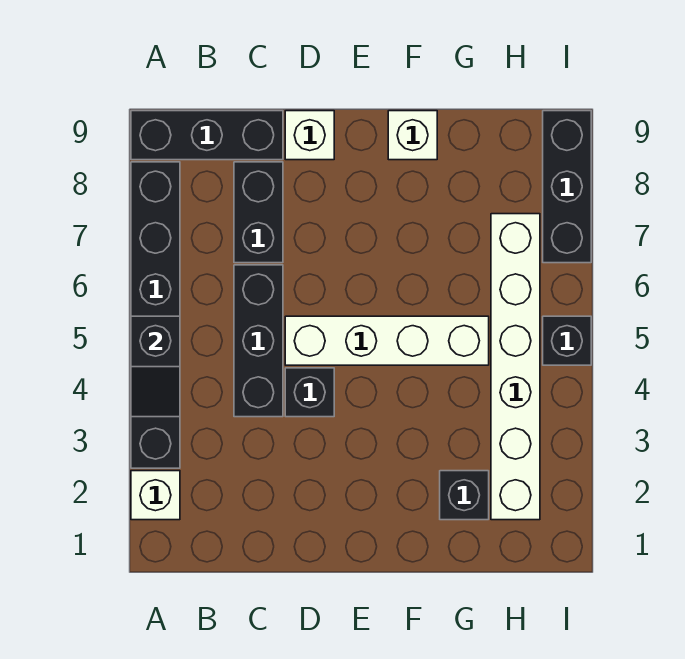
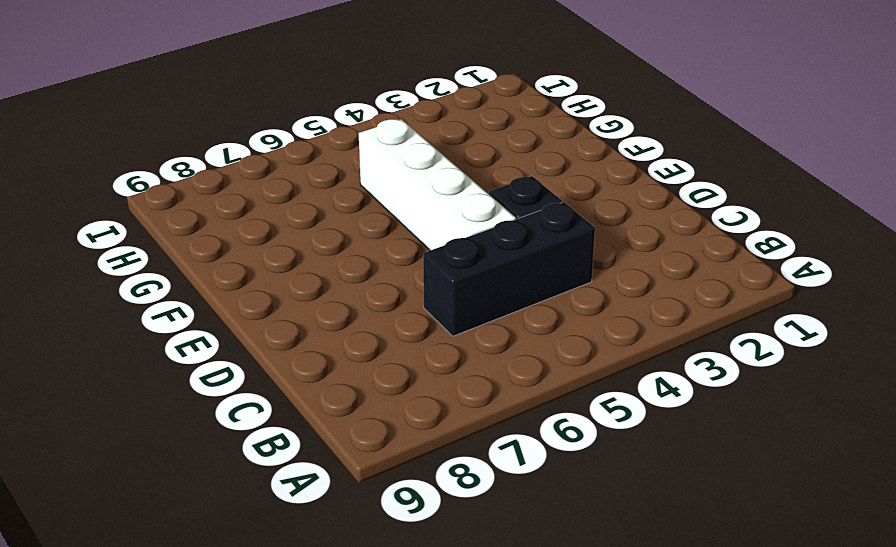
none -> white 1x1 brick [131,471,180,520]
none -> black 1x6 brick [131,162,180,468]
none -> black 1x3 brick [131,111,283,160]

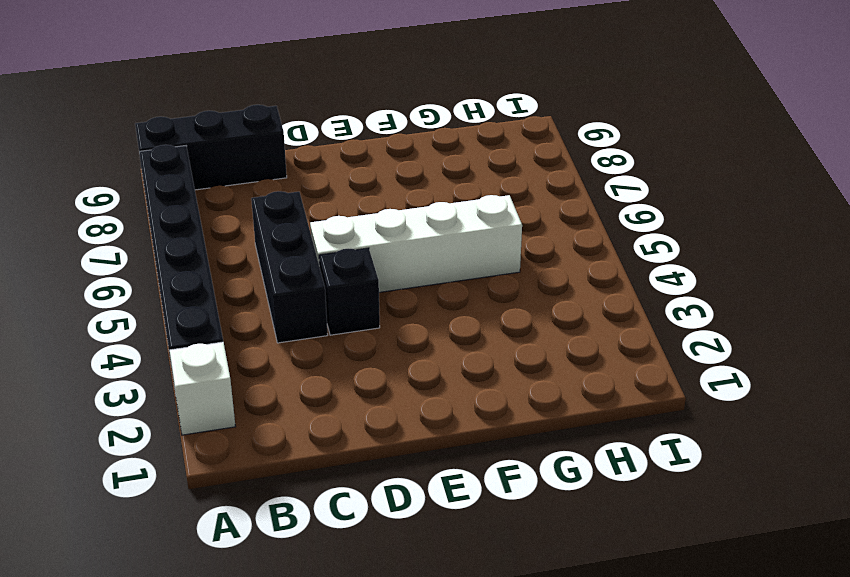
none -> black 1x2 brick [234,162,283,263]
none -> white 1x1 brick [285,111,334,160]
none -> white 1x1 brick [388,111,437,160]

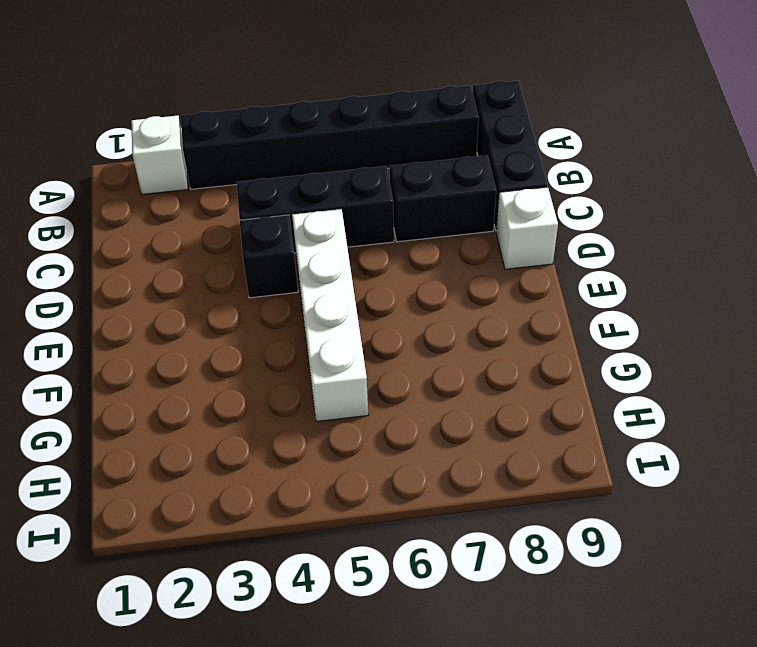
none -> white 1x1 brick [388,111,437,160]
none -> black 1x1 brick [440,471,489,520]
none -> white 1x6 brick [491,214,540,520]

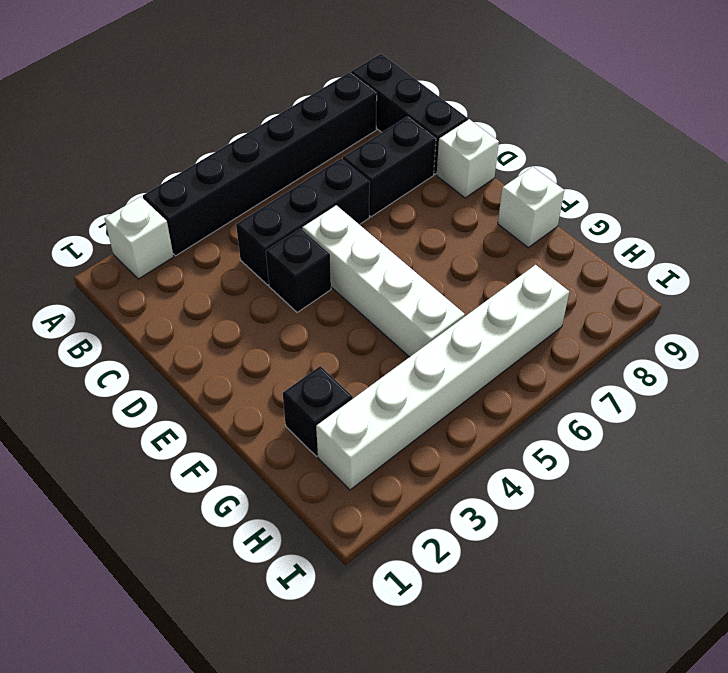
none -> black 1x1 brick [543,316,591,365]
none -> black 1x3 brick [543,111,591,263]
none -> black 1x2 slope [131,316,180,417]

